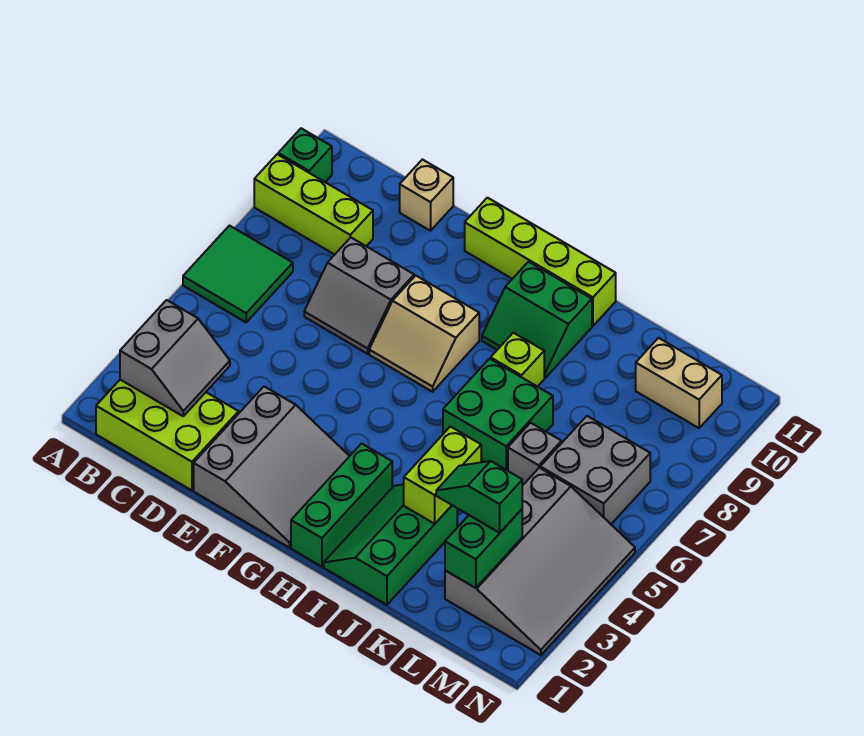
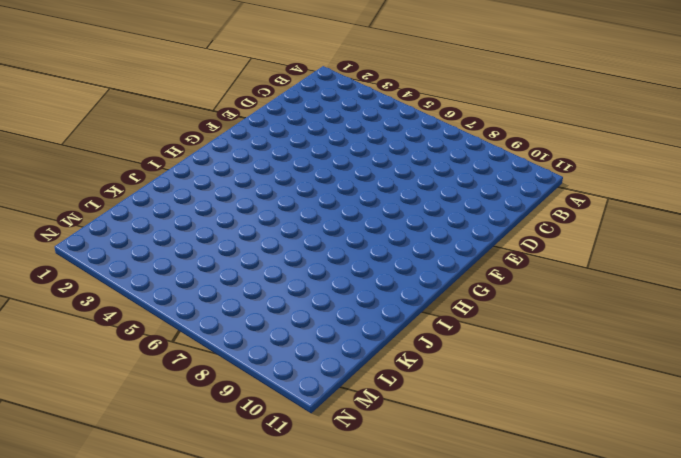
none -> green 2x2 tile [183,226,293,322]
none -> lime 1x3 brick [254,154,373,255]
none -> green 1x1 brick [278,128,332,182]

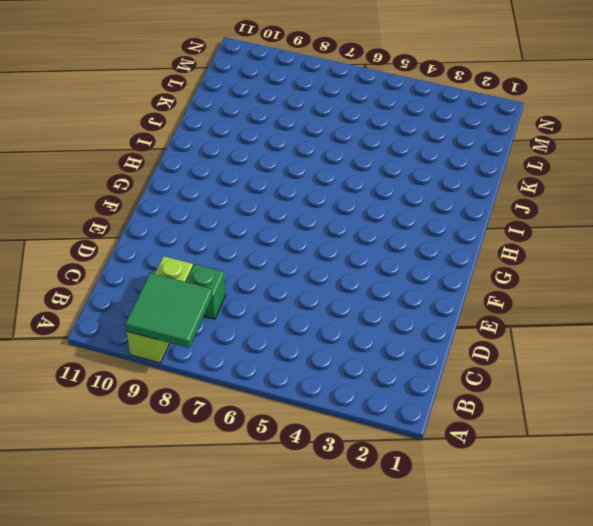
green 2x2 tile [125,273,213,348] -> green 2x2 tile moved to [183,226,293,322]
green 1x1 brick [186,264,226,319] -> green 1x1 brick moved to [278,128,332,182]
none -> lime 2x3 brick [96,380,239,490]
none -> grey 2x2 slope [304,238,414,354]
none -> tan 1x1 brick [400,159,453,231]

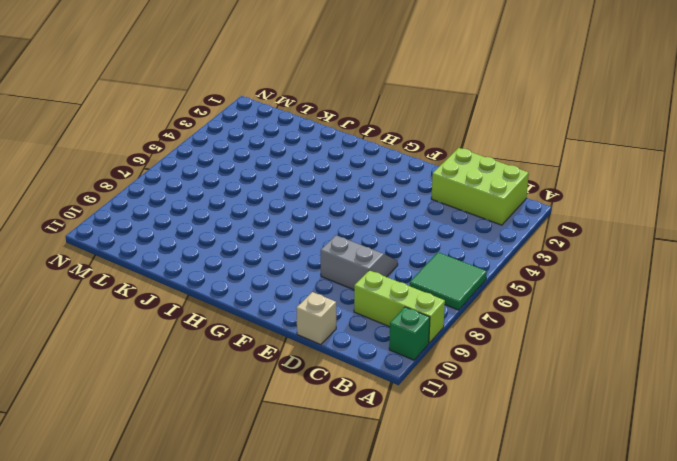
none -> grey 3x3 slope [194,386,349,548]
none -> tan 2x2 slope [369,276,479,392]
none -> lime 1x4 brick [465,198,616,326]

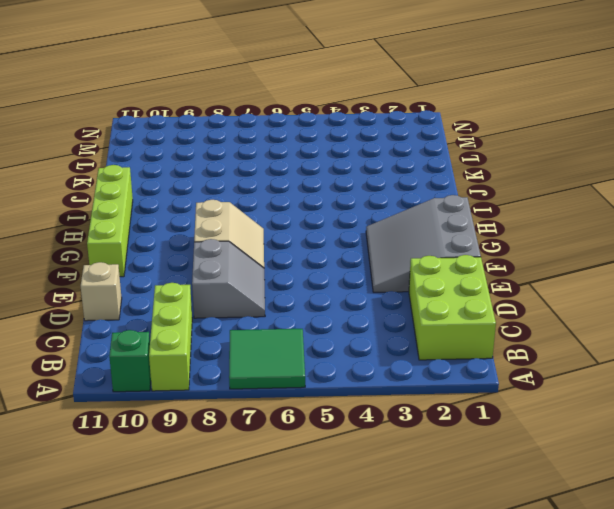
grey 3x3 slope [366,195,481,292] -> grey 3x3 slope turned to [194,386,349,548]
none -> green 1x3 brick [291,444,392,567]
none -> green 2x2 slope [482,262,592,378]
none -> green 2x3 slope [324,484,457,605]

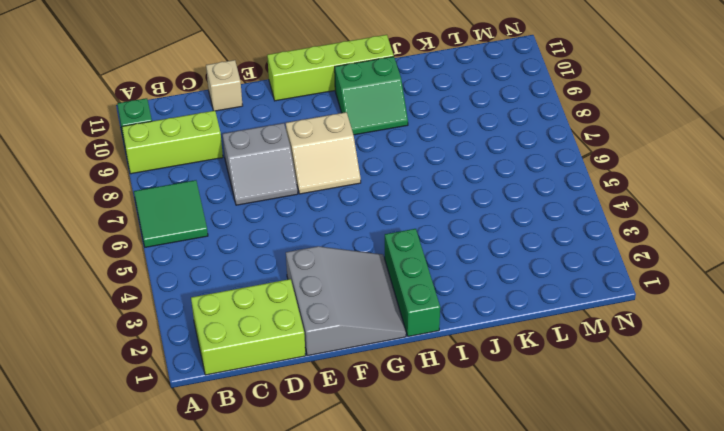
none -> green 2x3 slope [324,484,457,605]
none -> green 2x2 brick [443,359,553,471]
none -> lime 1x1 brick [491,333,544,387]

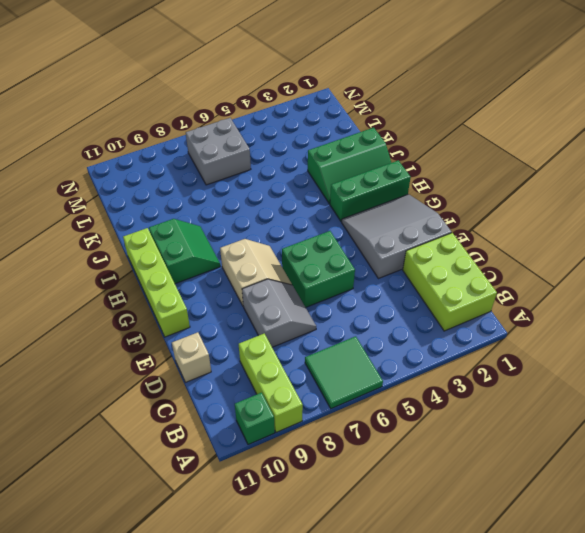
green 2x2 brick [282,231,355,307] -> green 2x2 brick moved to [443,359,553,471]
none -> lime 1x1 brick [491,333,544,387]
none -> grey 1x1 brick [508,423,561,485]
none -> grey 3x4 slope [445,468,635,655]

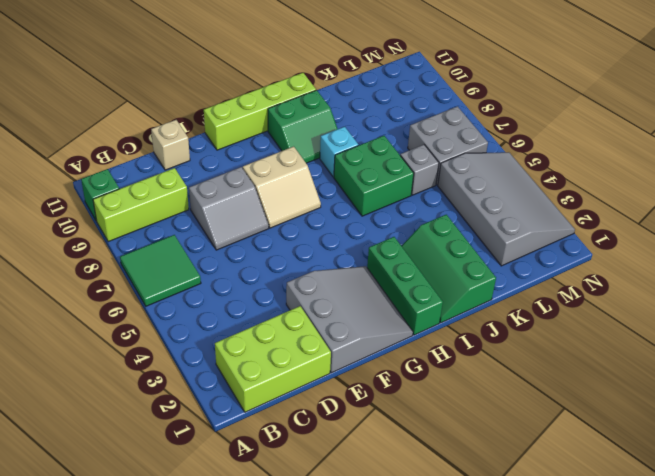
cyan 1x1 brick [320,127,358,177] -> lime 1x1 brick [491,333,544,387]
none -> tan 1x2 brick [636,338,722,428]
none -> grey 2x2 slope [120,300,230,416]
none -> lime 1x2 brick [404,427,481,524]

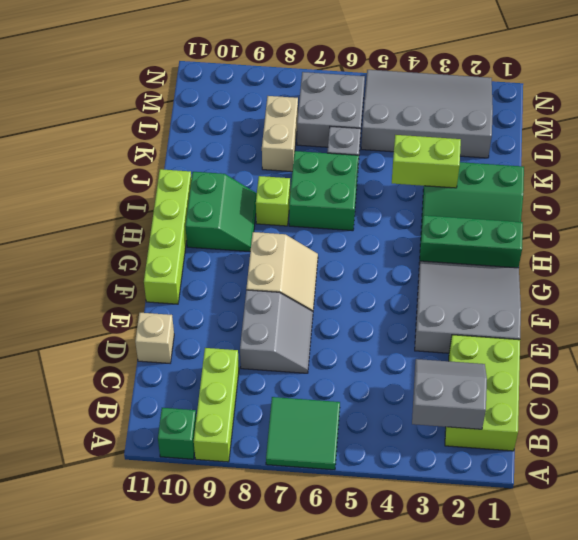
tan 1x2 brick [262,96,298,172] -> tan 1x2 brick moved to [636,338,722,428]
none -> green 1x2 brick [445,509,522,588]
none -> green 1x2 slope [436,461,522,533]

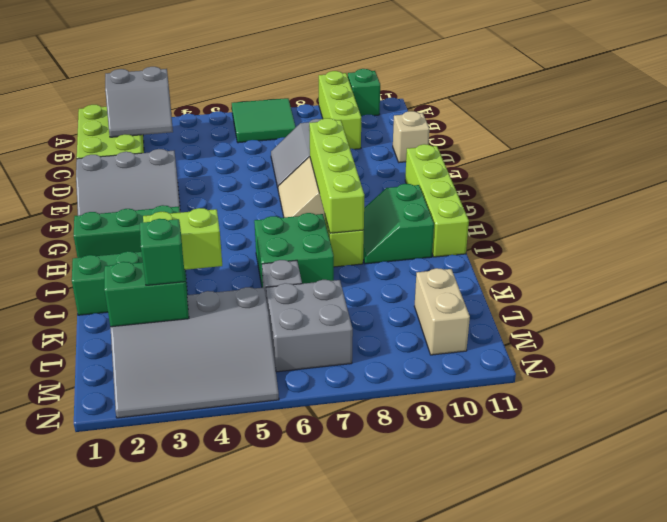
lime 1x4 brick [309,118,365,233] -> none

